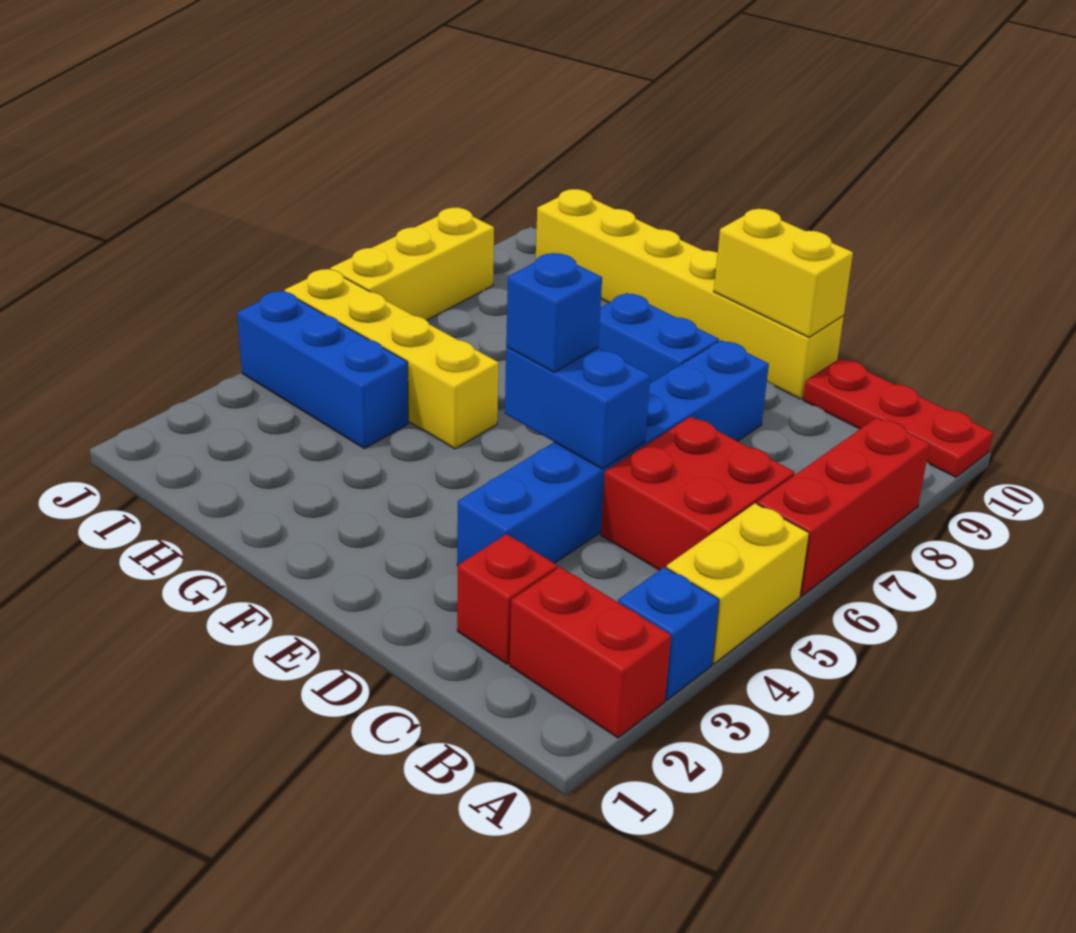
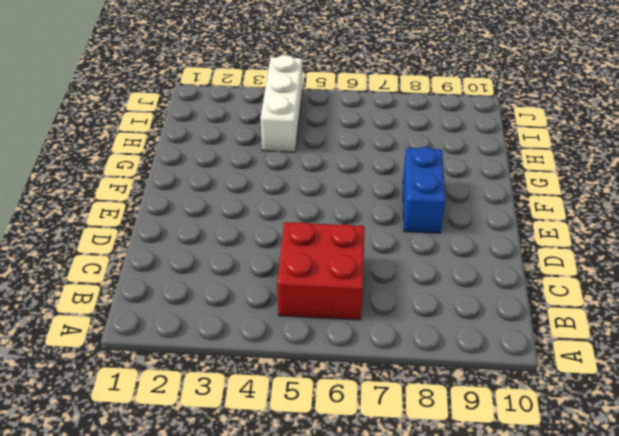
white 1x3 brick [261,55,302,152] -> blue 1x3 brick [237,291,408,449]
none -> red 1x2 brick [510,567,671,738]
none -> blue 1x1 brick [618,567,719,700]
none -> yellow 1x2 brick [667,503,809,664]

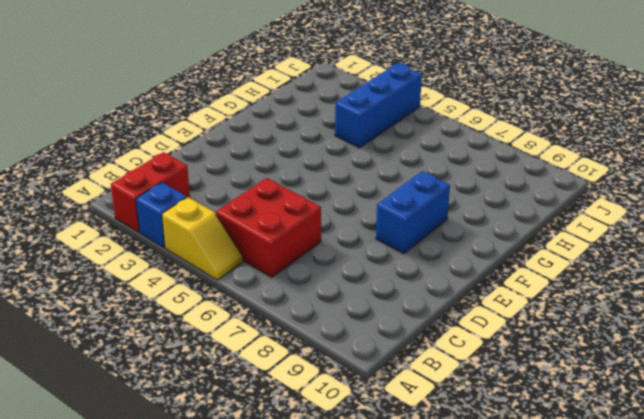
yellow 1x2 slope [162,197,243,280] -> yellow 1x2 brick [667,503,809,664]
none -> red 1x3 brick [757,418,930,596]
none -> red 1x3 plate [803,358,993,477]
none -> red 1x1 brick [457,534,557,664]

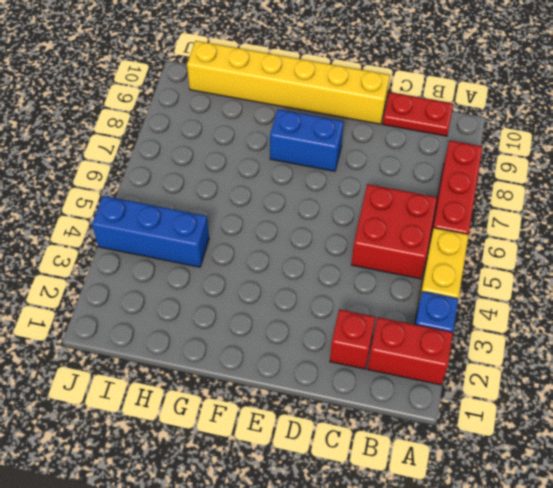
red 1x2 plate [383,92,453,136] -> red 1x3 plate [803,358,993,477]
none -> blue 1x6 brick [457,340,769,566]
none -> yellow 1x4 brick [285,269,498,449]
none -> yellow 1x3 brick [330,208,494,320]

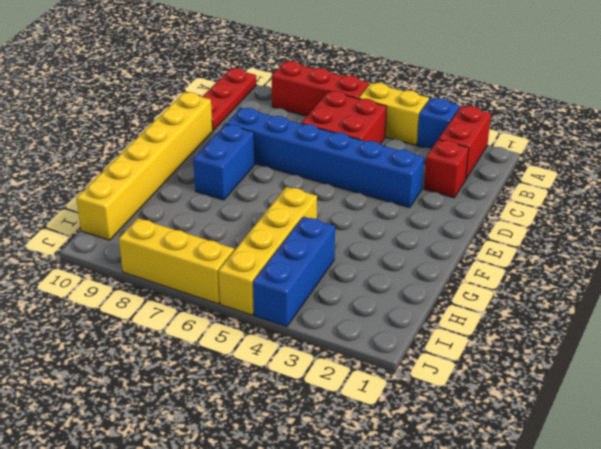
none -> blue 1x2 brick [505,347,650,469]
none -> yellow 1x2 brick [714,209,853,337]
none -> blue 1x1 brick [506,253,602,372]

